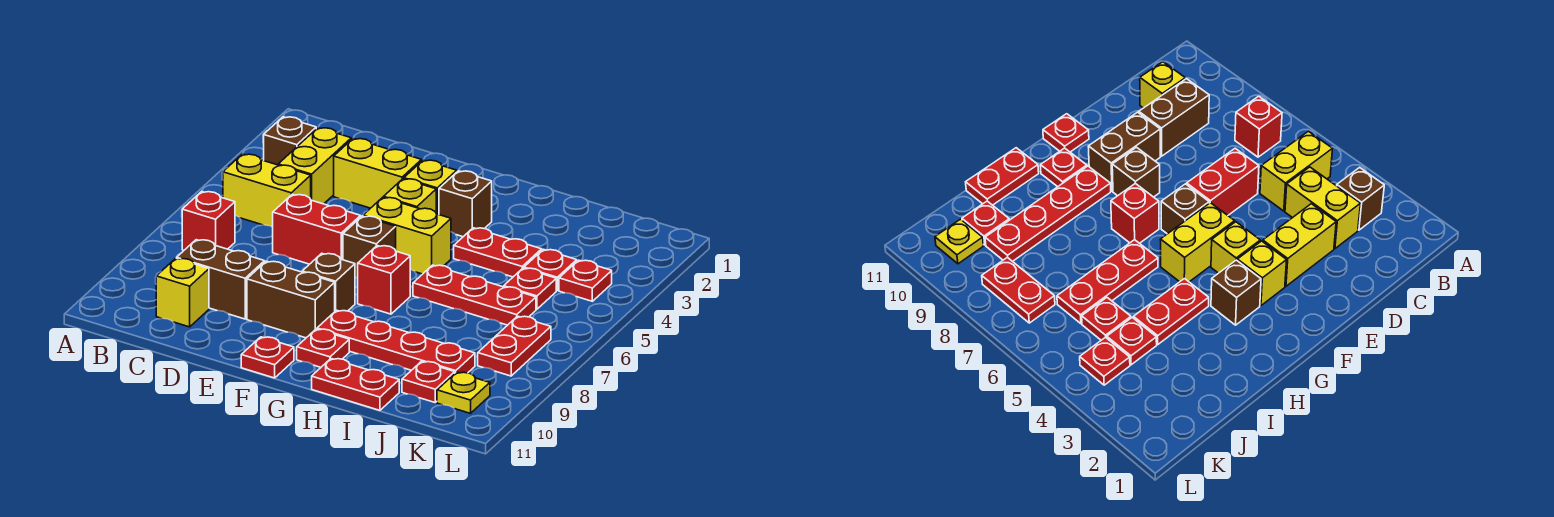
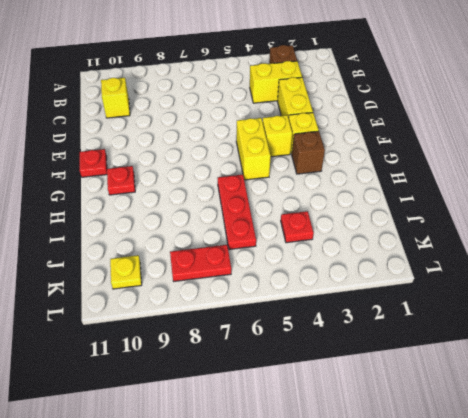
none -> yellow 1x2 brick [223,154,311,227]
none -> red 1x1 brick [182,191,235,250]
none -> brown 1x2 brick [177,240,265,319]

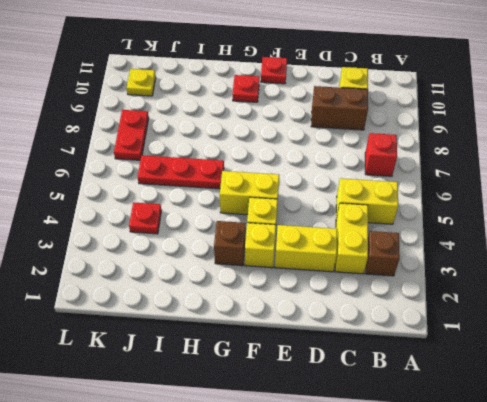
none -> red 1x2 brick [273,194,361,264]
none -> brown 1x2 brick [247,261,335,338]
none -> brown 1x1 brick [343,216,396,278]

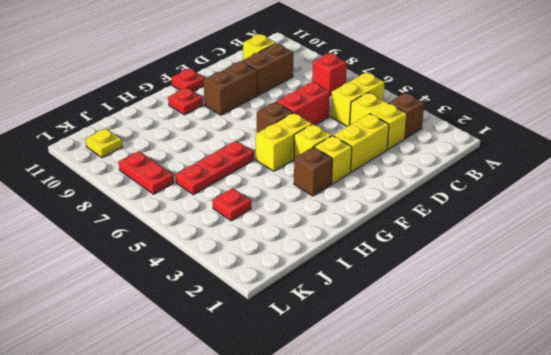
none -> brown 1x1 brick [302,253,355,311]
none -> red 1x1 brick [358,246,410,314]
none -> red 1x4 plate [317,310,475,373]

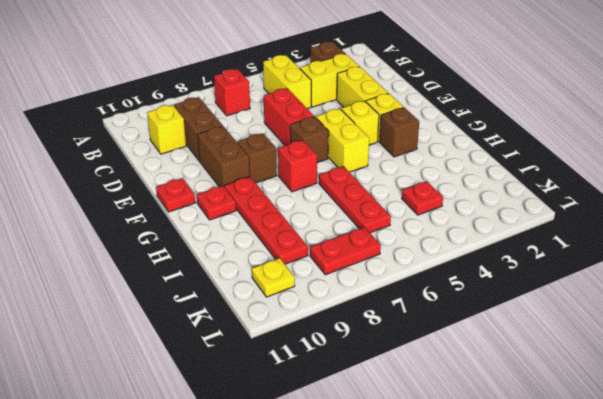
none -> red 1x2 plate [454,228,542,277]
none -> red 1x2 plate [312,359,399,410]
none -> red 1x1 plate [504,268,556,309]

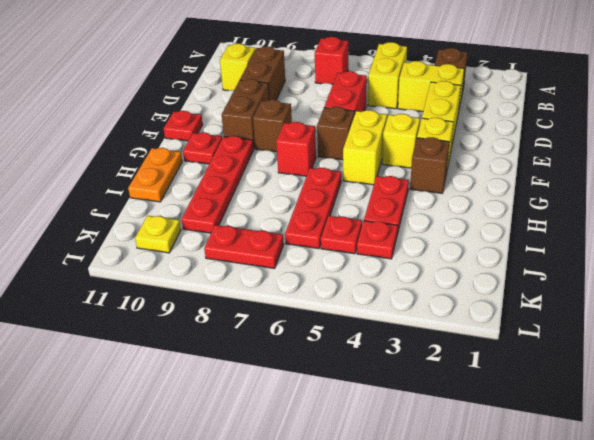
orange 1x2 plate [128,148,182,202] -> red 1x2 plate [312,359,399,410]
none -> red 1x1 plate [402,361,455,402]
none -> red 1x1 plate [559,260,612,301]

